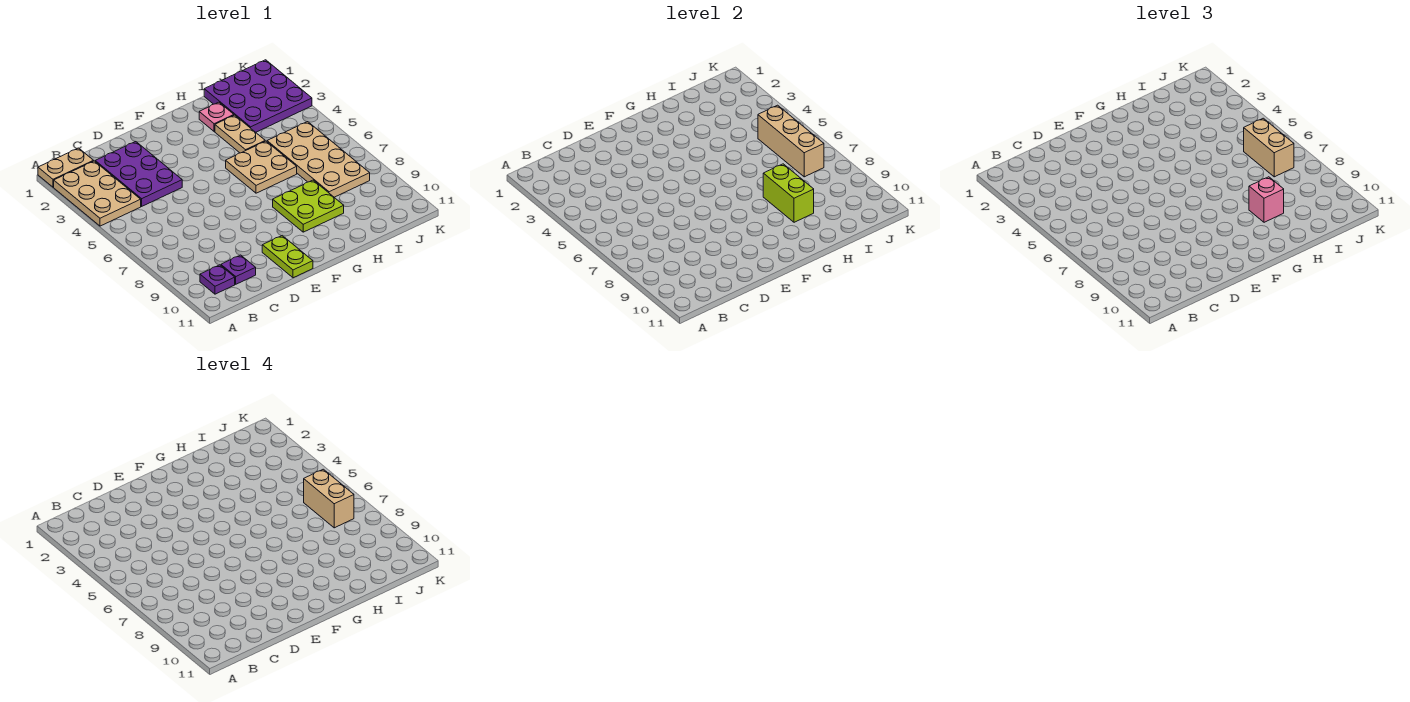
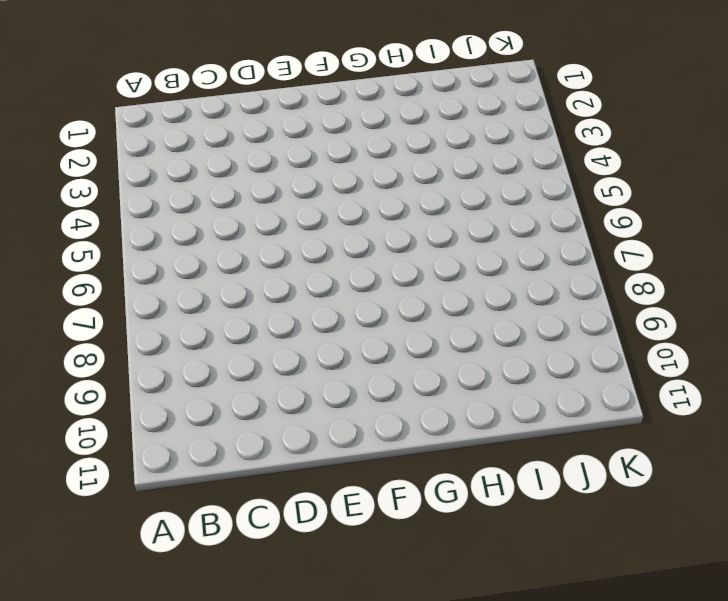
none -> tan 1x2 plate [38,148,93,187]
none -> tan 2x3 plate [54,161,141,226]
none -> purple 1x1 plate [200,265,235,294]

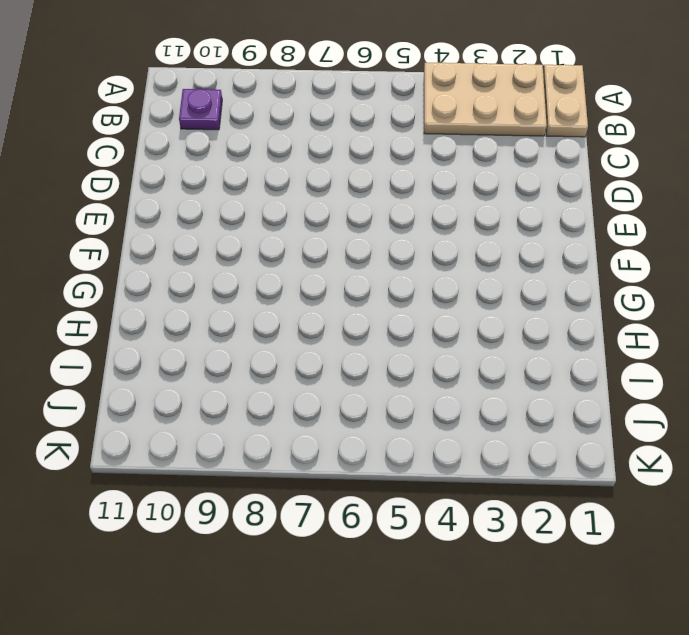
none -> purple 2x3 plate [95,142,182,206]
none -> purple 1x1 plate [221,255,256,284]
none -> lime 1x2 plate [262,236,313,278]

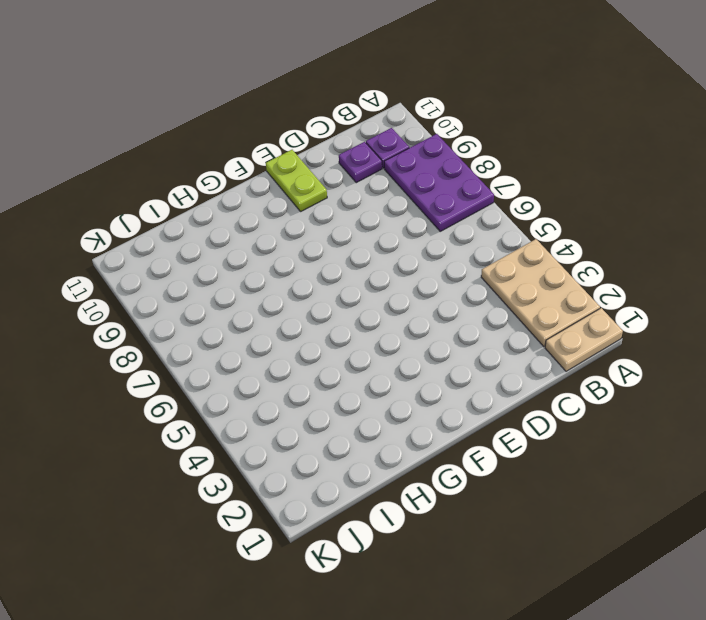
purple 2x3 plate [384,134,494,231] -> purple 2x3 plate moved to [95,142,182,206]
none -> tan 2x2 plate [226,141,297,193]
none -> lime 2x2 plate [273,180,344,232]
none -> pink 1x1 plate [199,102,234,132]

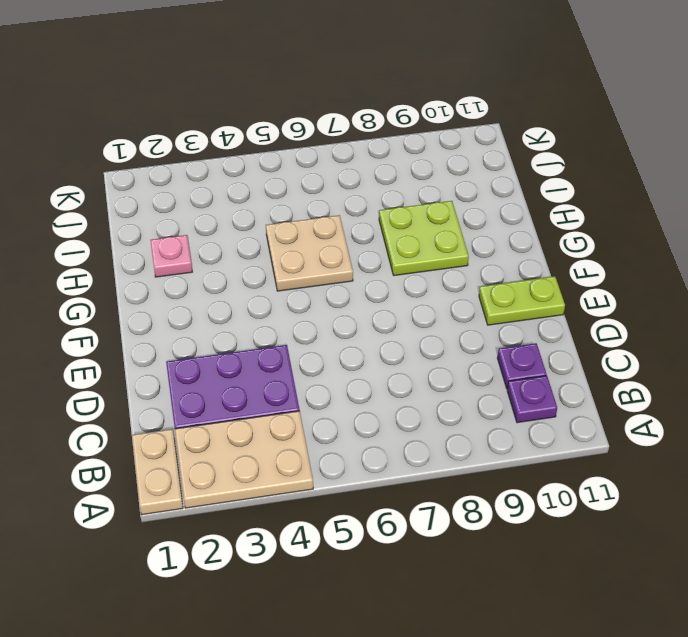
none -> tan 1x2 plate [215,115,265,153]
none -> purple 3x3 plate [204,60,312,132]
none -> tan 2x4 plate [267,122,370,197]

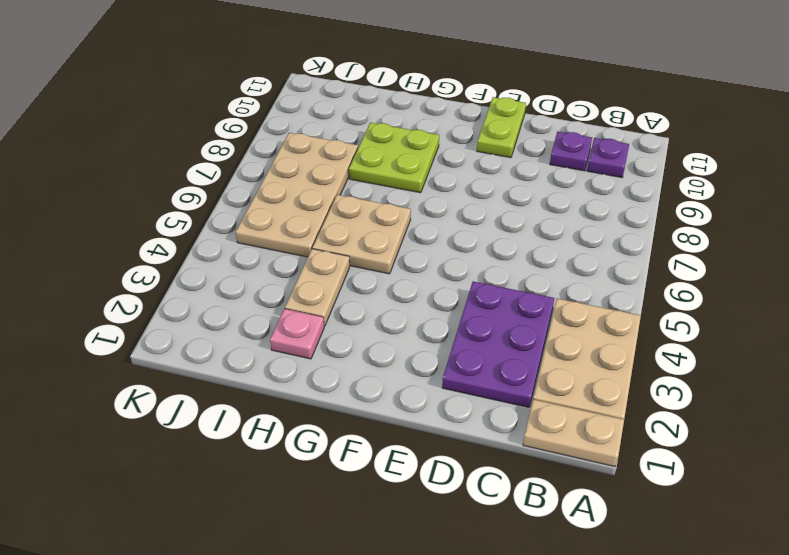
none -> purple 3x3 plate [204,60,312,132]
none -> lime 1x2 brick [763,164,814,222]
none -> tan 1x3 brick [758,105,824,177]

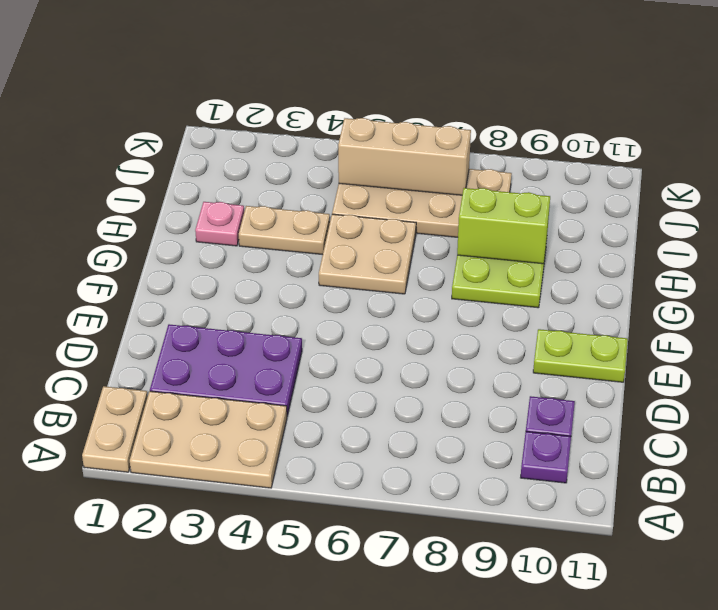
none -> purple 3x3 plate [204,60,312,132]
none -> pink 1x1 brick [1249,177,1284,222]
none -> tan 1x2 brick [1244,118,1294,177]

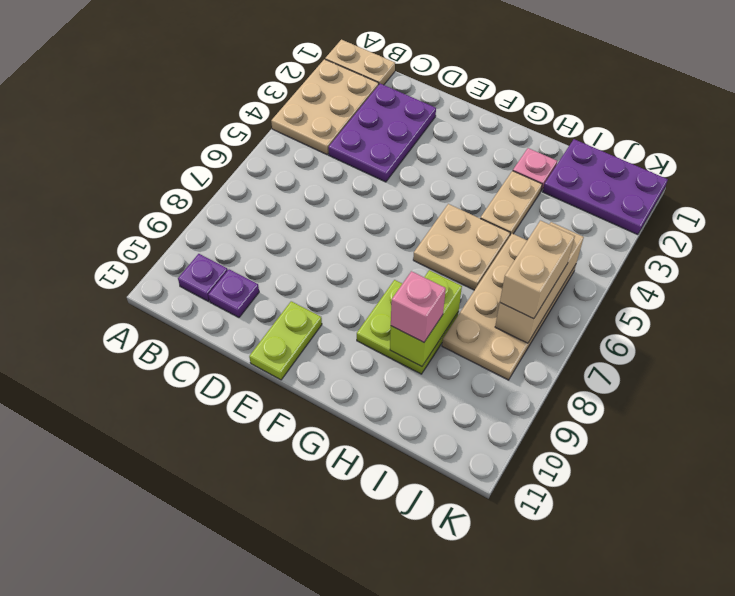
purple 2x3 plate [543,139,668,235] -> purple 3x3 plate [204,60,312,132]
none -> tan 1x2 brick [304,469,354,528]

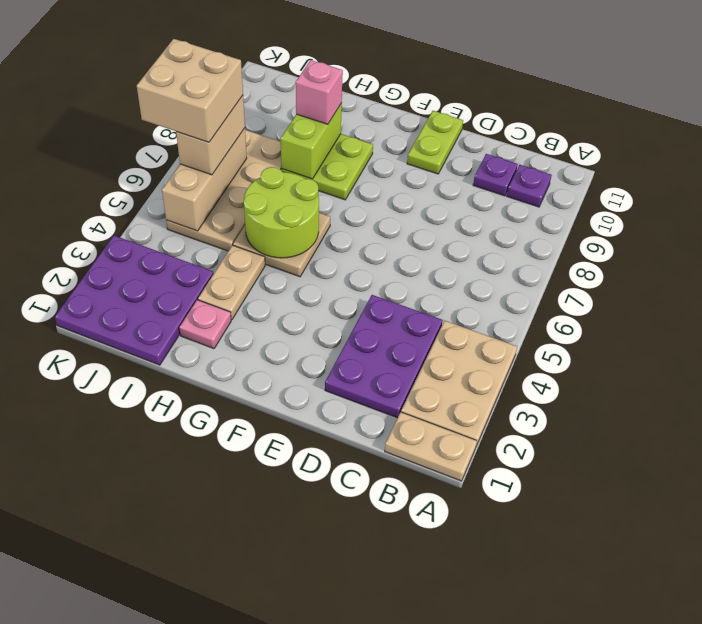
lime 2x2 round brick [244,167,319,258] -> none
tan 2x2 brick [137,39,243,142] -> tan 1x2 brick [304,469,354,528]

